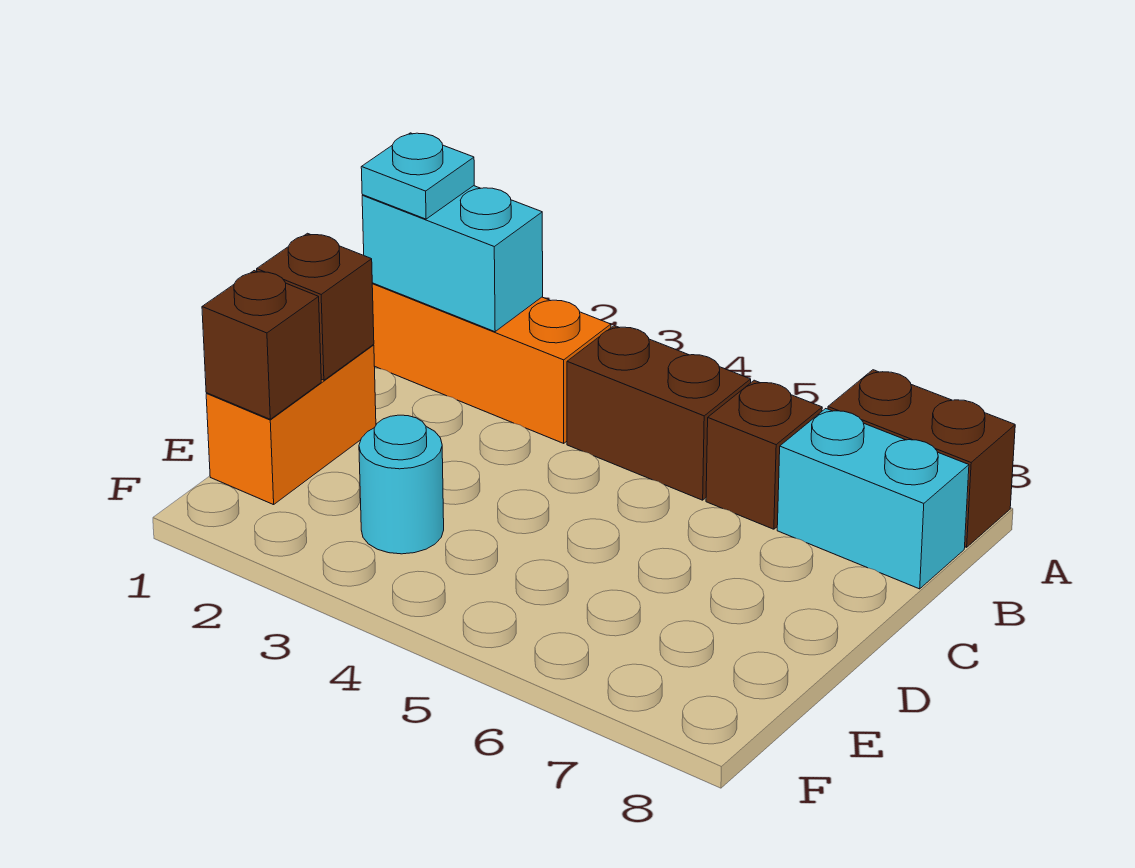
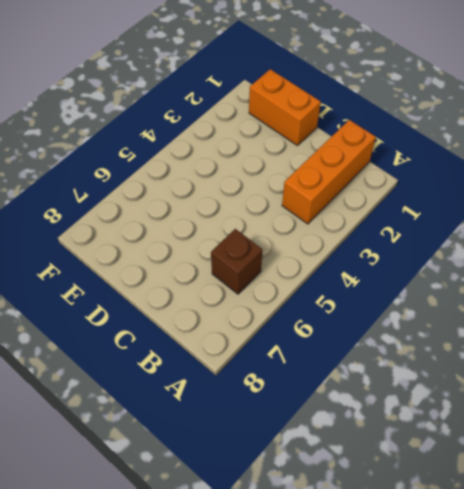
none -> brown 1x2 brick [828,370,1015,547]
none -> brown 1x2 brick [567,326,751,500]

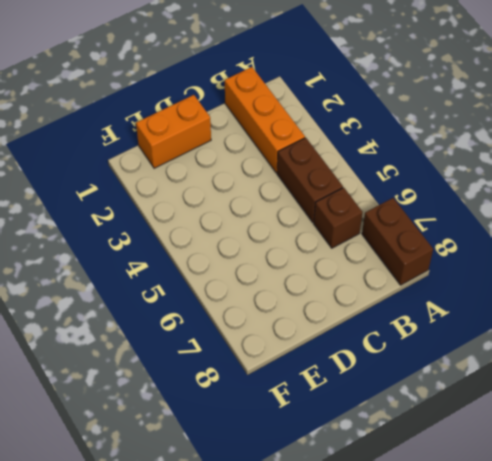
none -> cyan 1x2 brick [777,409,969,589]
none -> cyan 1x1 round brick [359,415,444,554]

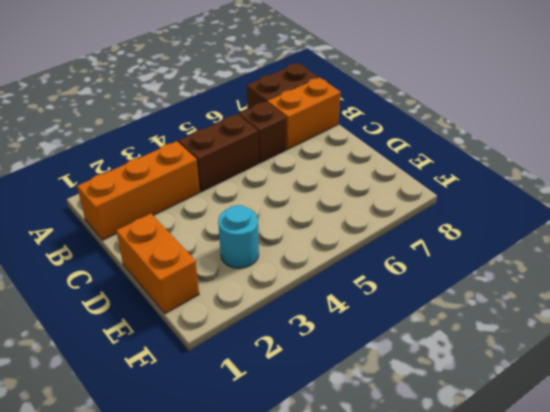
orange 1x2 brick [267,77,341,149] -> cyan 1x2 brick [777,409,969,589]
none -> cyan 1x2 brick [362,186,543,332]
none -> brown 1x1 brick [257,233,374,380]

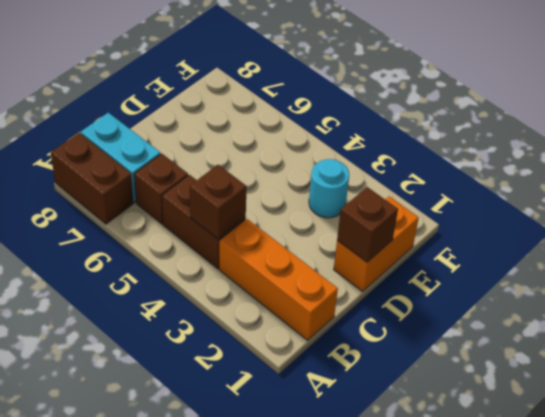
brown 1x1 brick [190,165,247,239] -> brown 1x1 brick moved to [202,271,321,419]
none -> cyan 1x2 brick [362,186,543,332]
none -> cyan 1x1 plate [361,133,474,219]

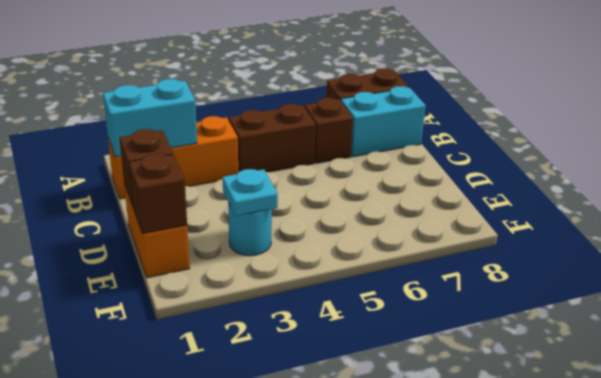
cyan 1x1 plate [223,169,278,216] -> cyan 1x1 plate moved to [361,133,474,219]

